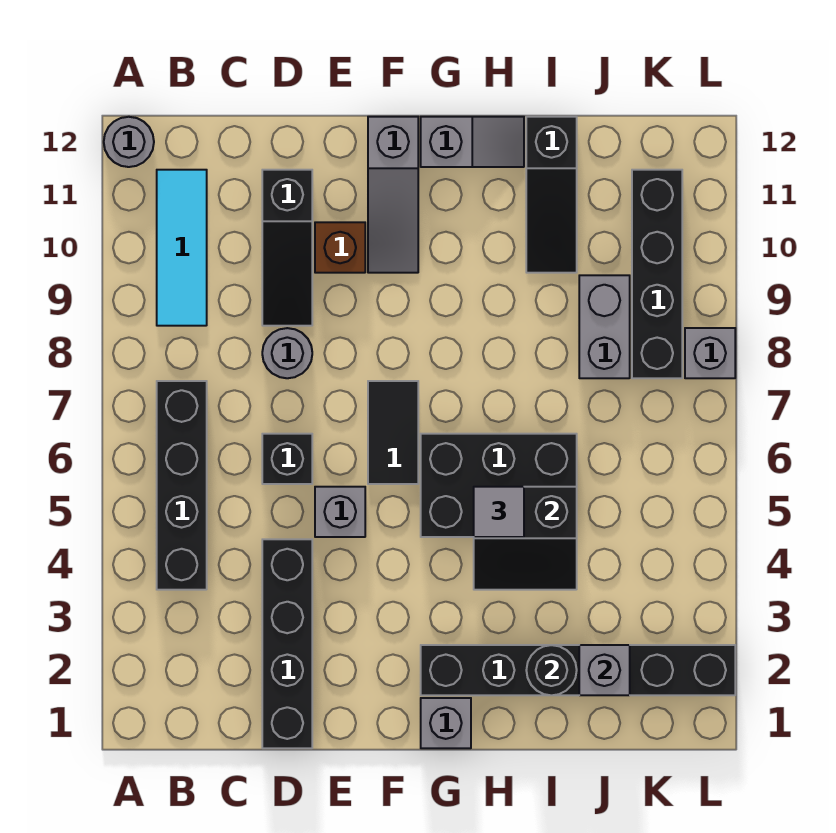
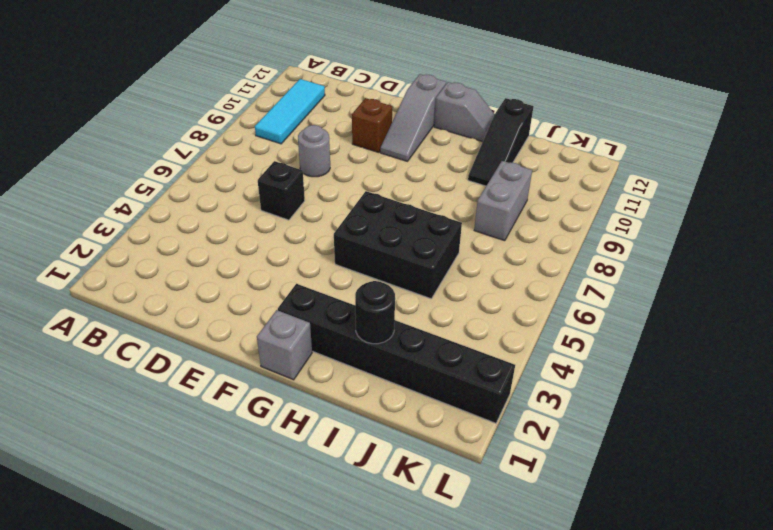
none -> grey 1x1 round brick [104,117,154,167]
none -> black 1x4 brick [157,381,207,590]
none -> black 1x4 brick [262,539,312,748]

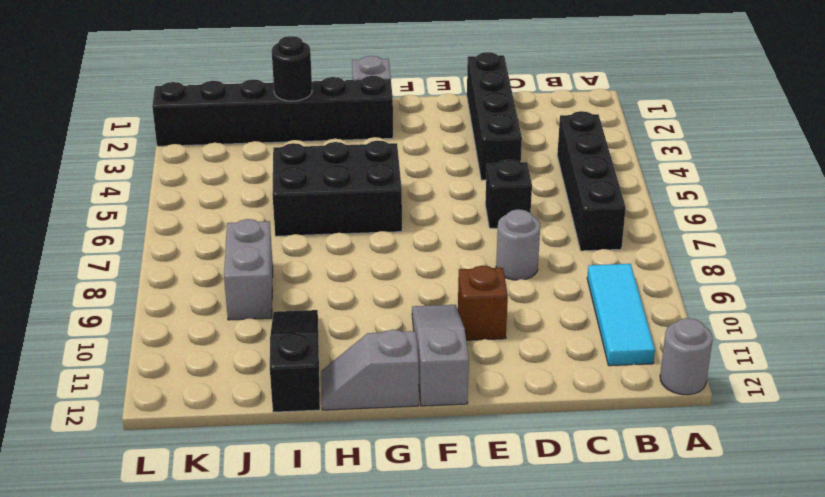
none -> black 1x3 slope [262,170,312,326]
none -> grey 1x1 brick [315,487,365,537]
none -> black 1x2 tile [368,381,418,484]

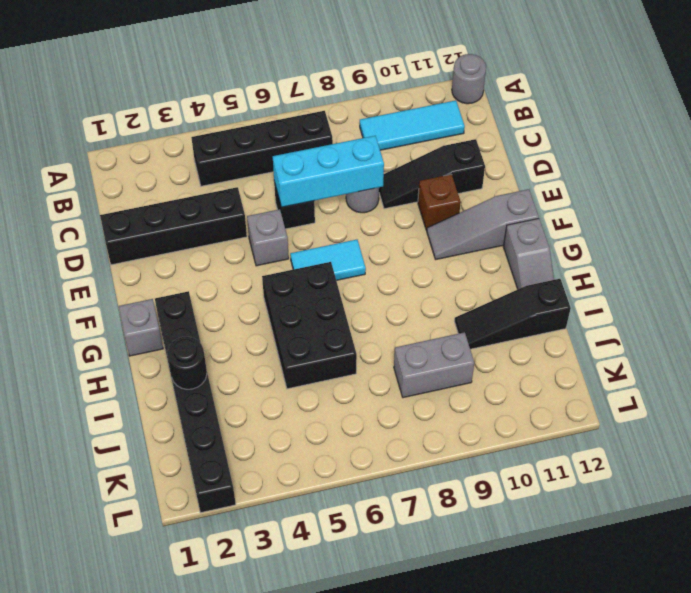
cyan 1x3 brick [273,136,384,207] -> none
cyan 1x2 tile [290,240,366,280] -> black 1x2 tile [368,381,418,484]
none -> black 1x4 brick [632,170,682,378]
none -> grey 1x1 brick [685,328,735,378]
none -> black 2x2 slope [474,487,577,590]

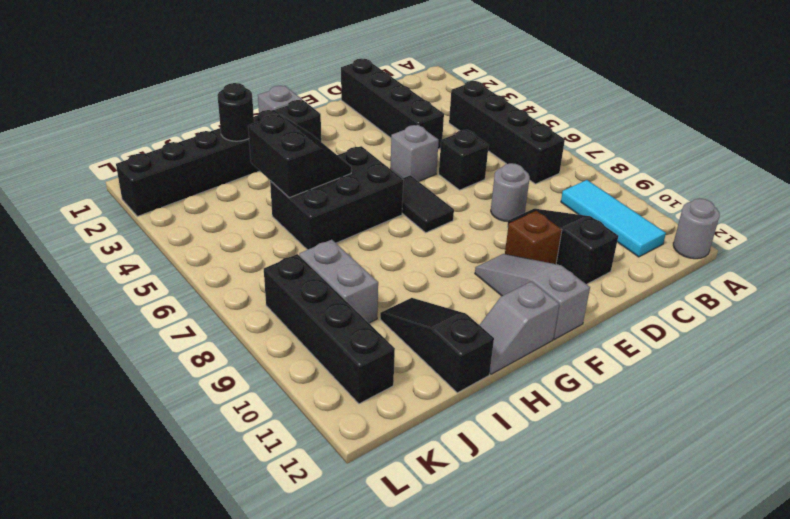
black 2x2 slope [248,114,351,198] -> black 2x2 slope turned to [474,487,577,590]
none -> grey 1x1 brick [685,328,735,378]
none -> grey 1x1 brick [579,645,630,695]
none -> grey 1x1 tile [474,487,524,537]

